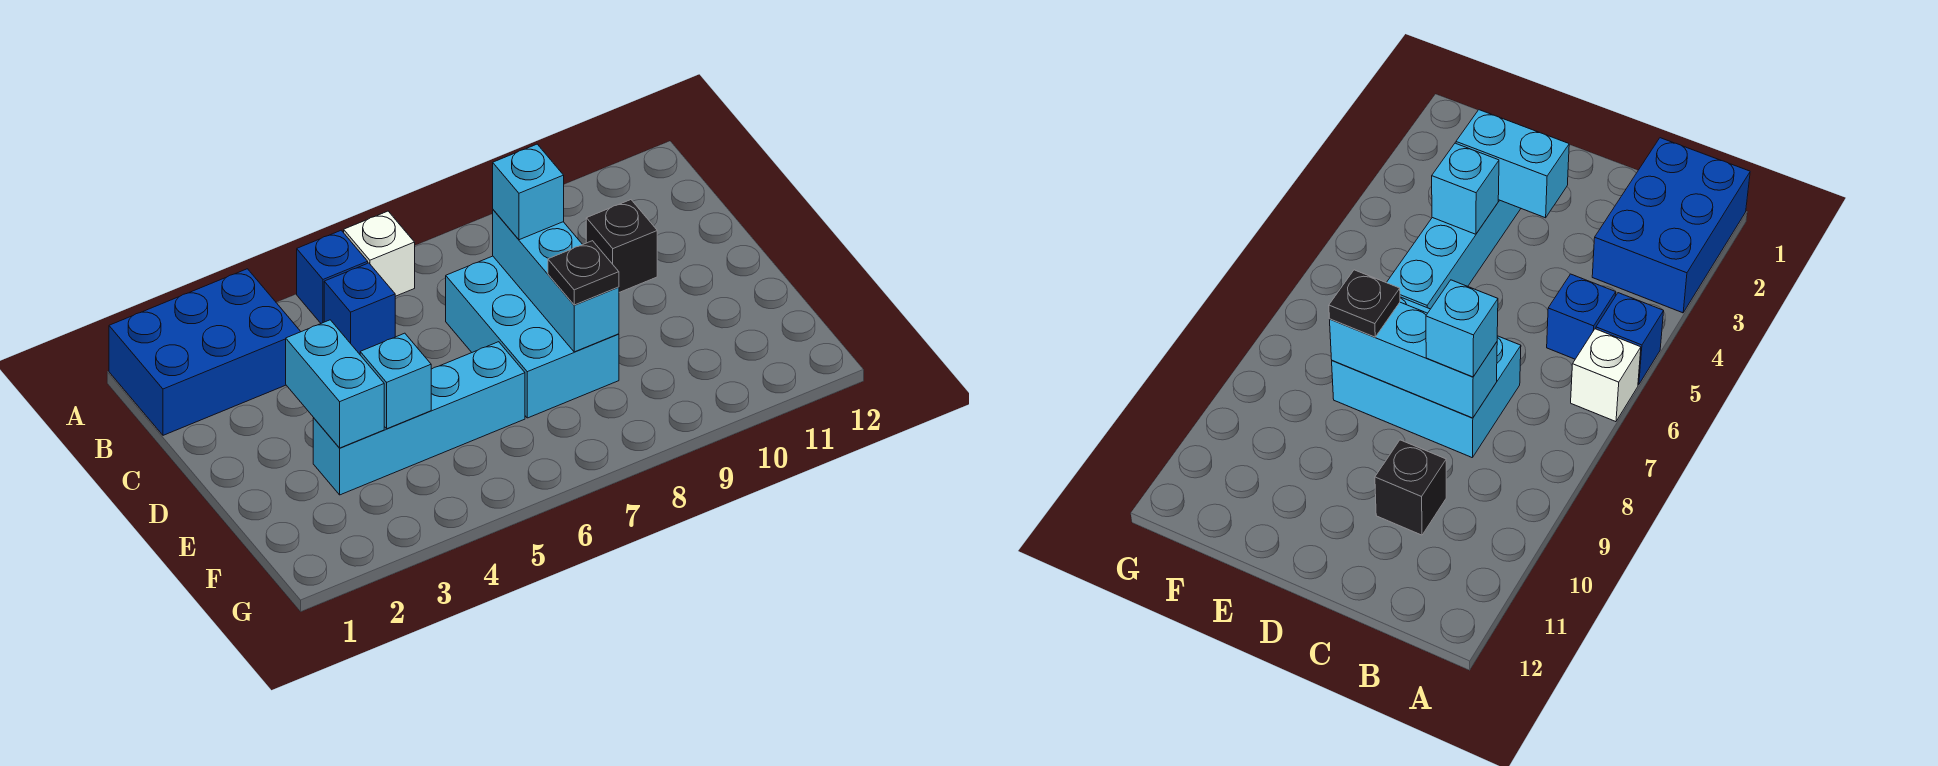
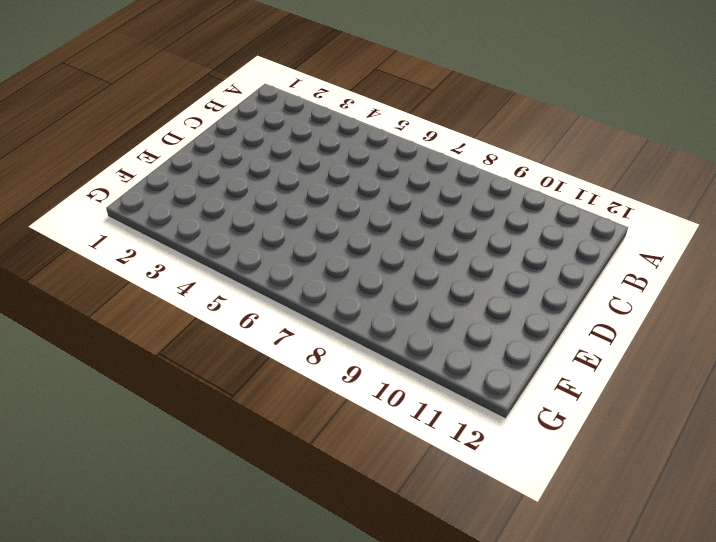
none -> blue 2x3 brick [109,269,301,435]
none -> blue 1x1 brick [297,230,368,323]
none -> white 1x1 brick [344,211,415,296]

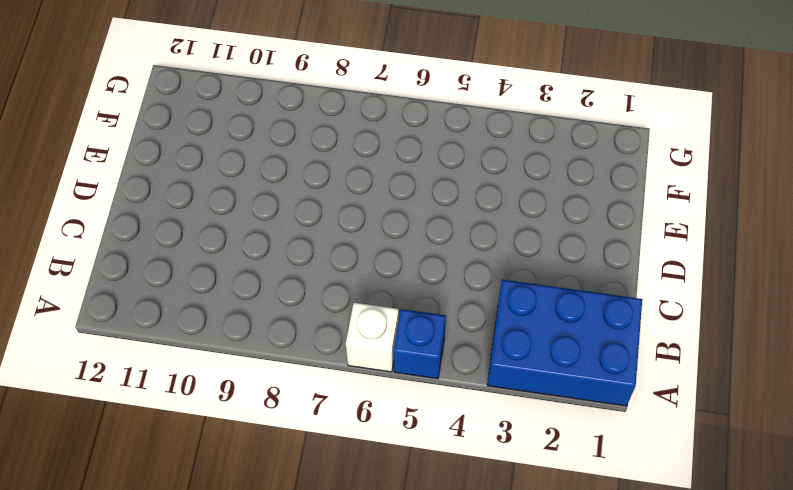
none -> blue 1x1 brick [324,263,395,354]
none -> cyan 2x3 brick [446,256,619,418]
none -> black 1x1 brick [586,200,657,292]

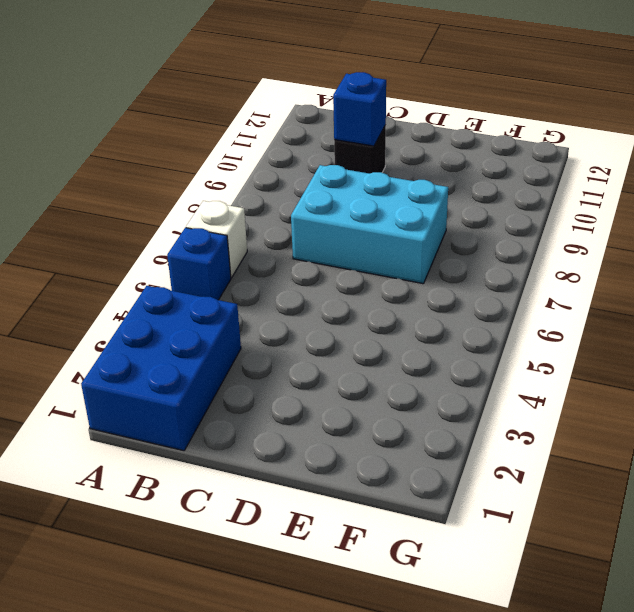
blue 1x1 brick [333,72,386,146] -> blue 1x1 brick moved to [324,263,395,354]
none -> cyan 1x4 brick [313,342,525,495]
none -> cyan 1x3 brick [493,210,619,352]
none -> cyan 1x2 brick [286,320,384,448]

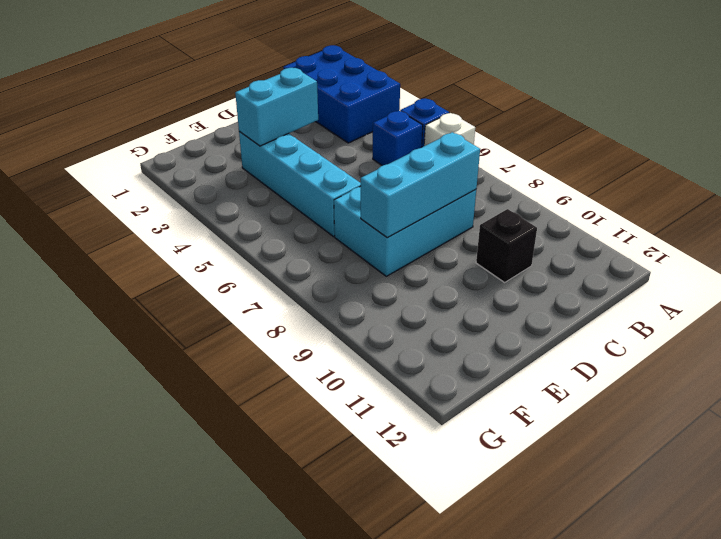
none -> cyan 1x1 brick [360,333,431,429]
none -> cyan 1x1 brick [493,144,564,240]
none -> black 1x1 plate [548,241,619,305]

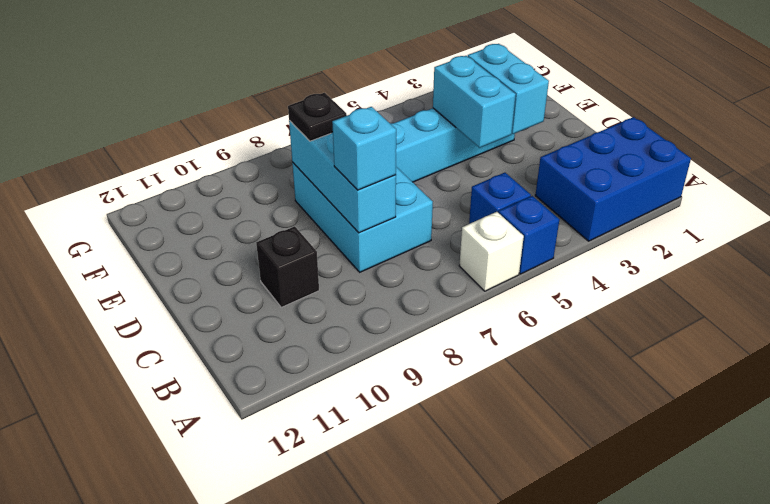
cyan 1x2 brick [433,56,516,148] -> cyan 1x1 brick [360,333,431,429]

